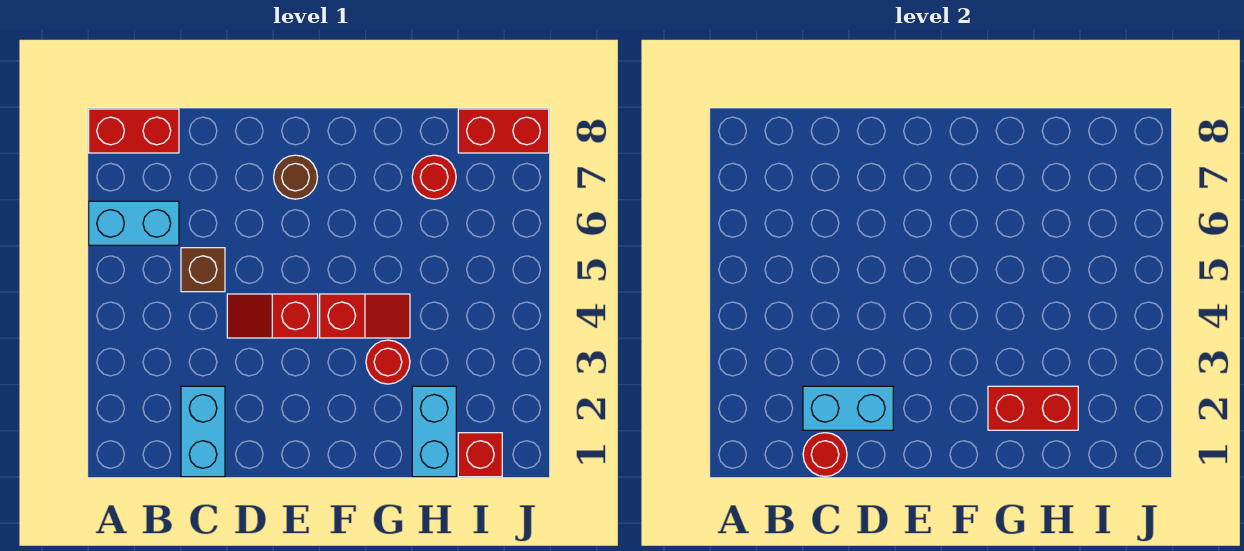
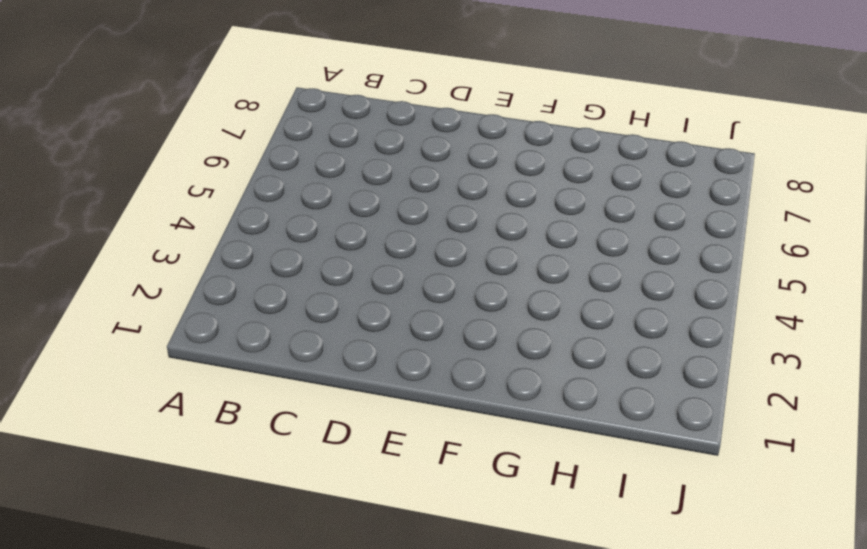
none -> cyan 1x2 brick [89,201,179,245]
none -> red 1x2 brick [89,109,179,153]
none -> cyan 1x2 brick [181,386,225,477]

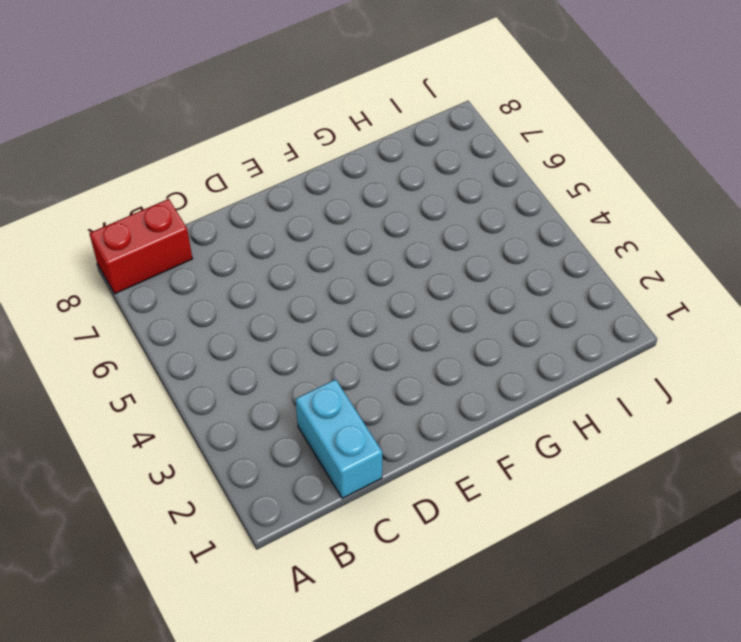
none -> cyan 1x2 brick [89,201,179,245]
none -> brown 1x1 brick [181,248,225,292]
none -> red 1x2 slope [227,294,318,338]

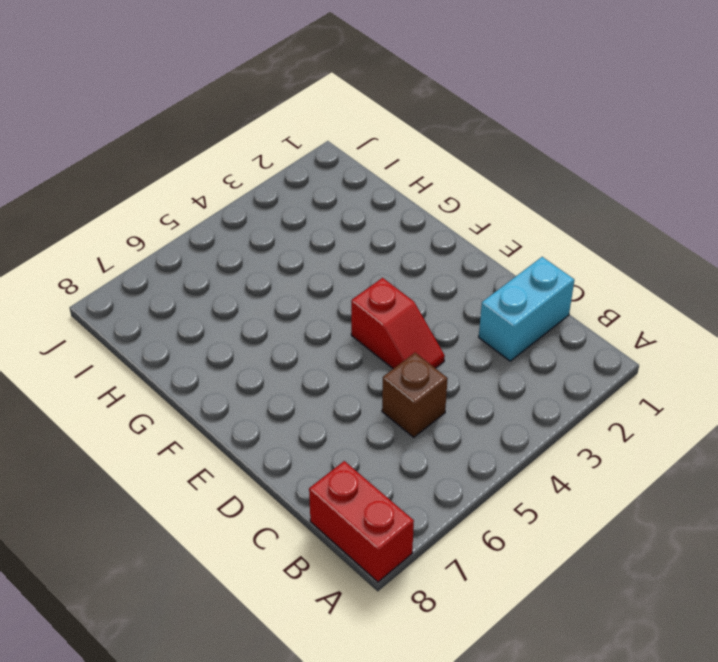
none -> cyan 1x2 brick [89,201,179,245]
none -> brown 1x1 round brick [274,155,317,199]
none -> red 1x2 slope [320,294,410,338]

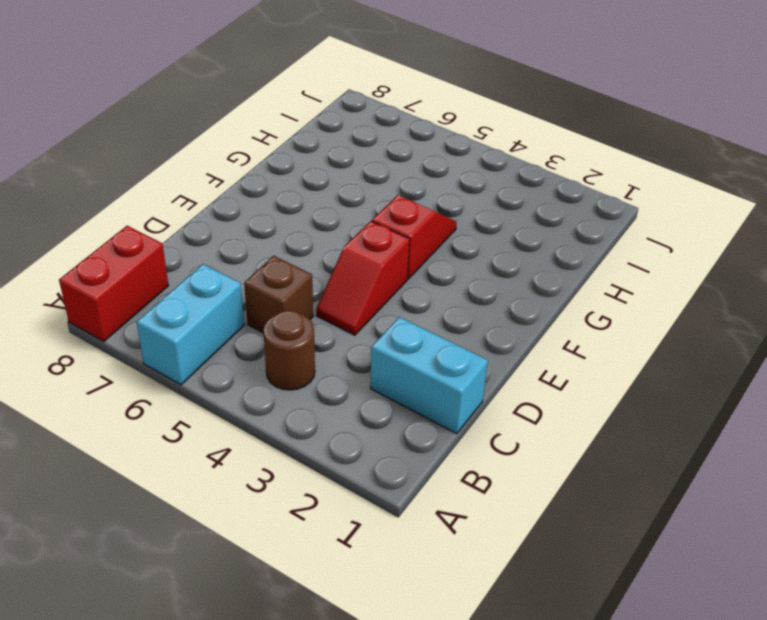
brown 1x1 round brick [263,310,315,390] -> brown 1x1 round brick moved to [274,155,317,199]
none -> red 1x1 round brick [366,340,410,384]
none -> cyan 1x2 brick [412,386,456,477]
none -> red 1x1 round brick [412,155,456,199]

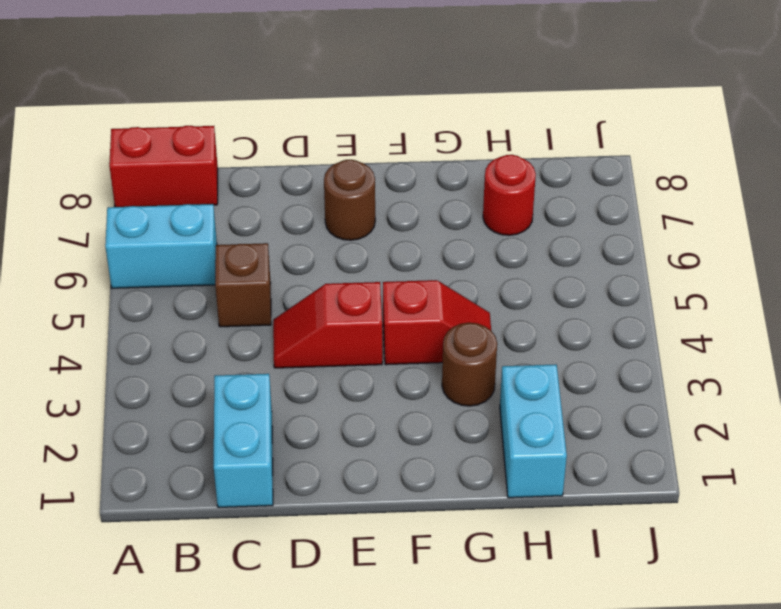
brown 1x1 round brick [442,323,497,406] -> red 1x1 round brick [366,340,410,384]
none -> red 1x1 brick [458,433,502,477]
none -> red 1x2 brick [458,109,549,153]
none -> red 1x1 round brick [803,433,847,477]

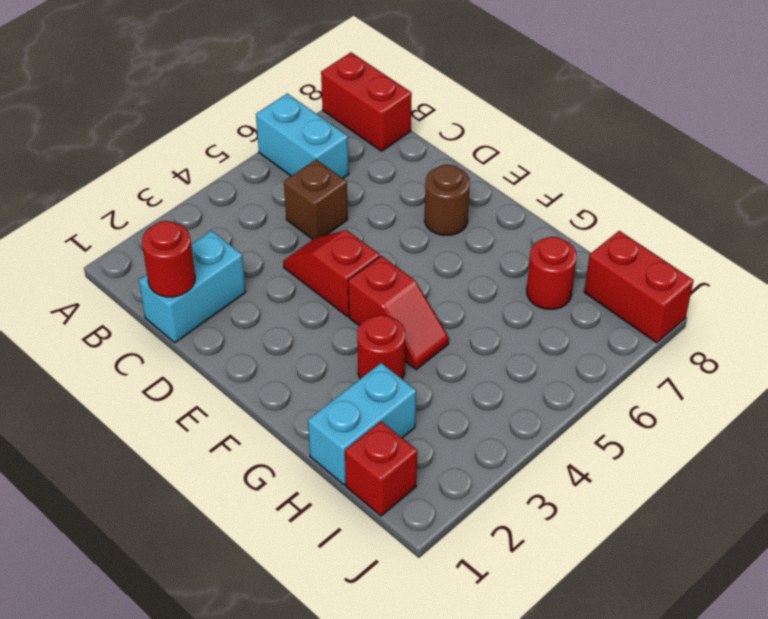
none -> cyan 1x2 brick [803,386,893,430]
none -> red 1x2 brick [988,386,1078,430]

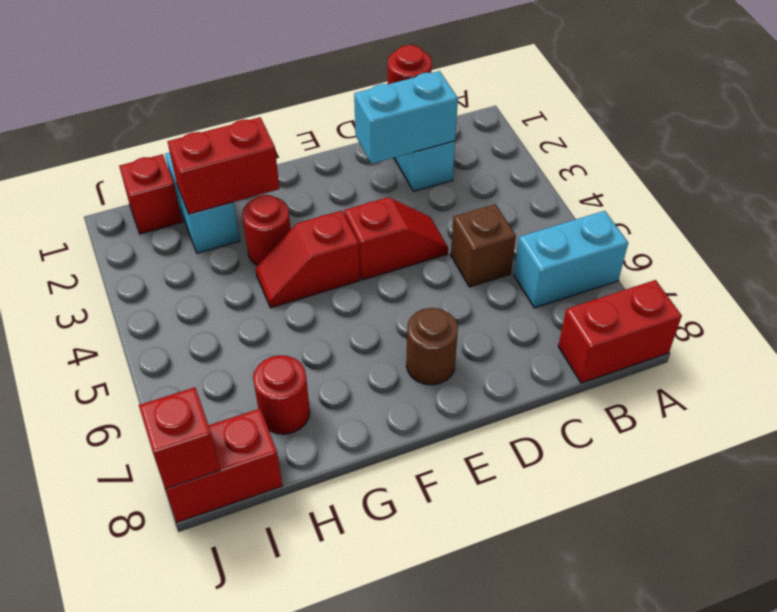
red 1x1 brick [139,387,220,489] -> none

